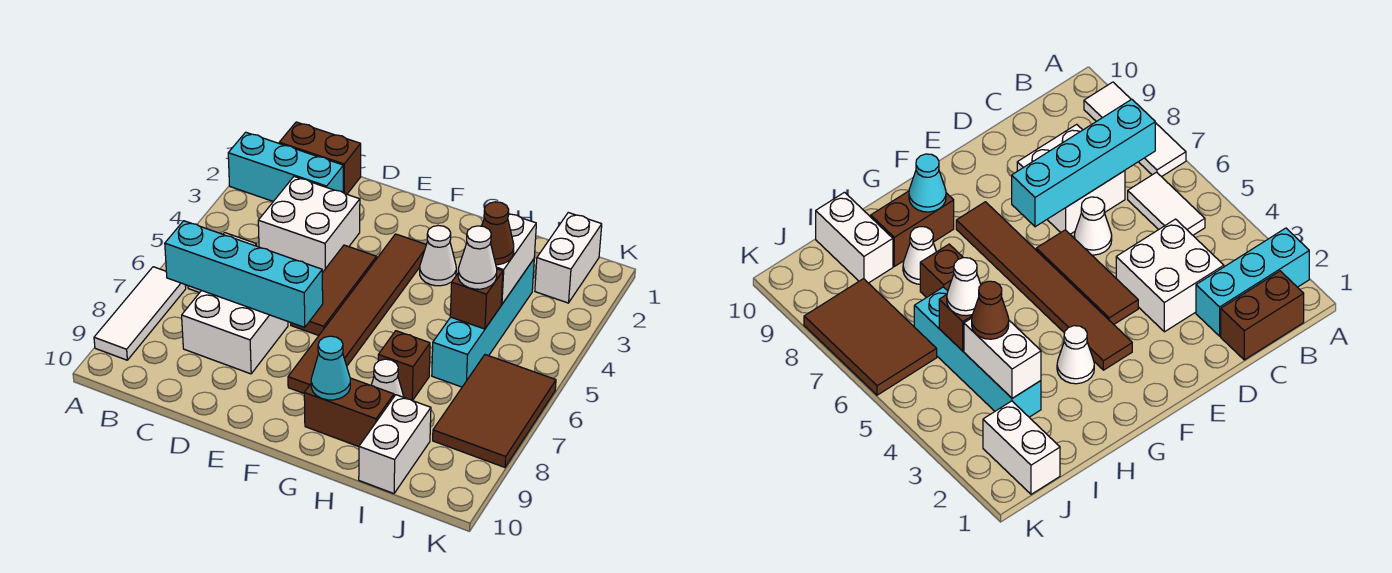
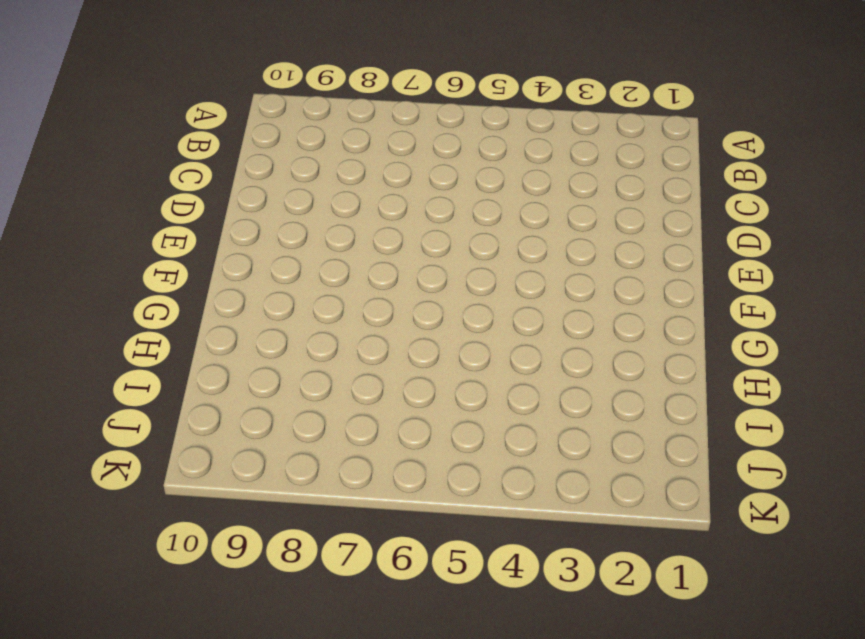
none -> cyan 1x3 brick [228,132,343,201]
none -> white 1x3 tile [94,267,186,360]
none -> brown 1x2 brick [279,122,361,194]

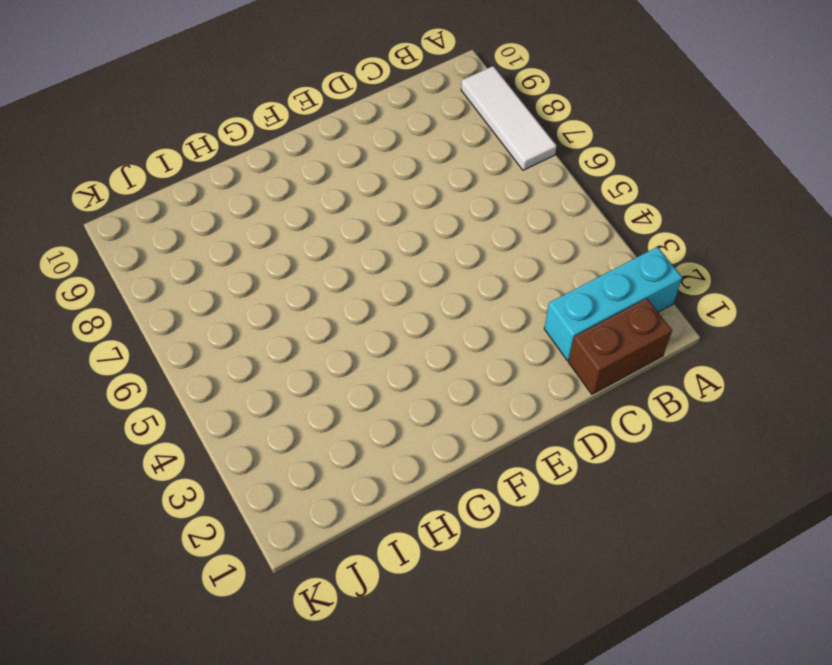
none -> white 1x2 tile [1128,172,1205,235]
none -> white 2x2 brick [258,177,360,273]
none -> white 2x2 brick [182,290,288,374]

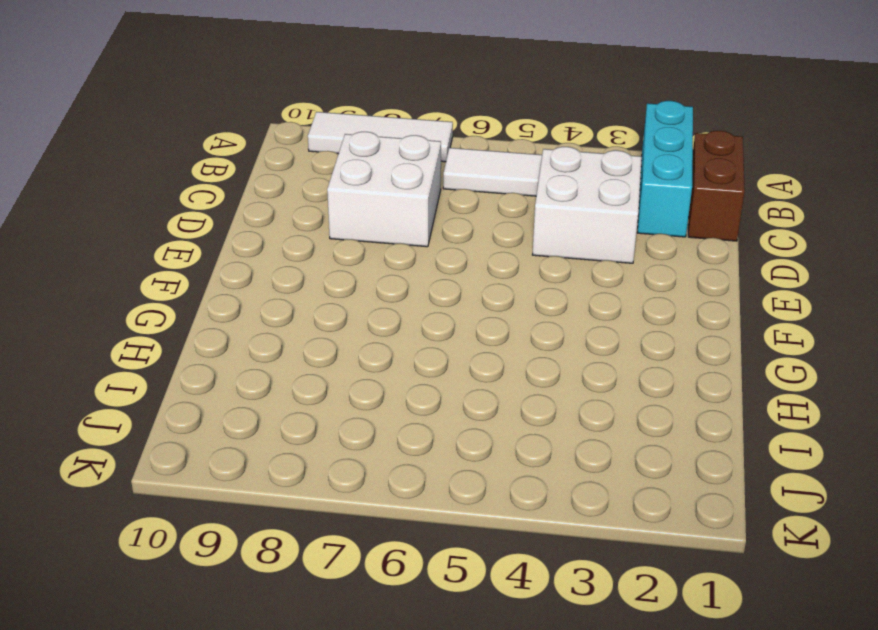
none -> white 1x1 cone [1074,197,1112,255]
none -> brown 1x3 tile [291,245,377,336]
none -> brown 1x6 tile [288,234,426,393]

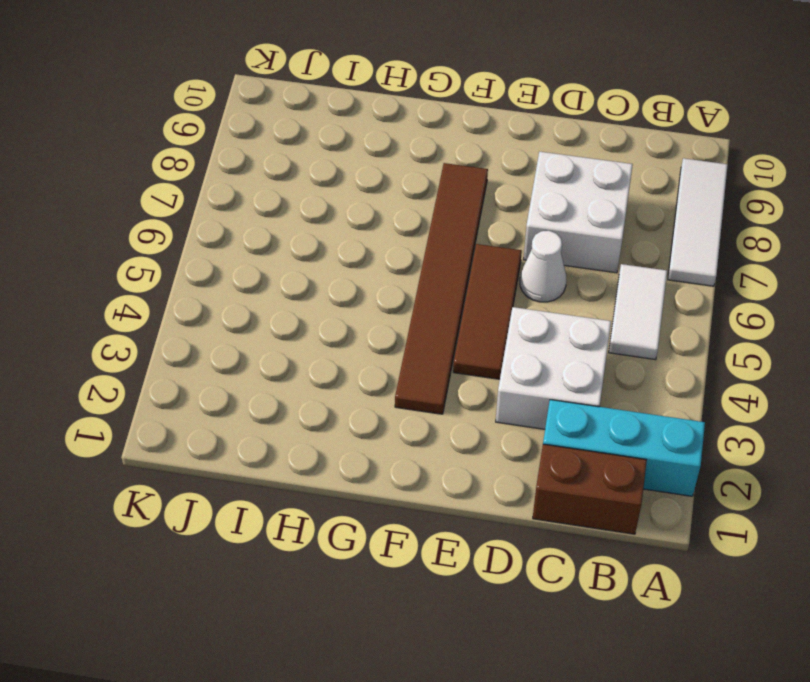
none -> white 1x1 cone [420,226,456,286]
none -> brown 1x2 brick [304,378,394,447]
none -> brown 1x1 brick [378,331,430,401]

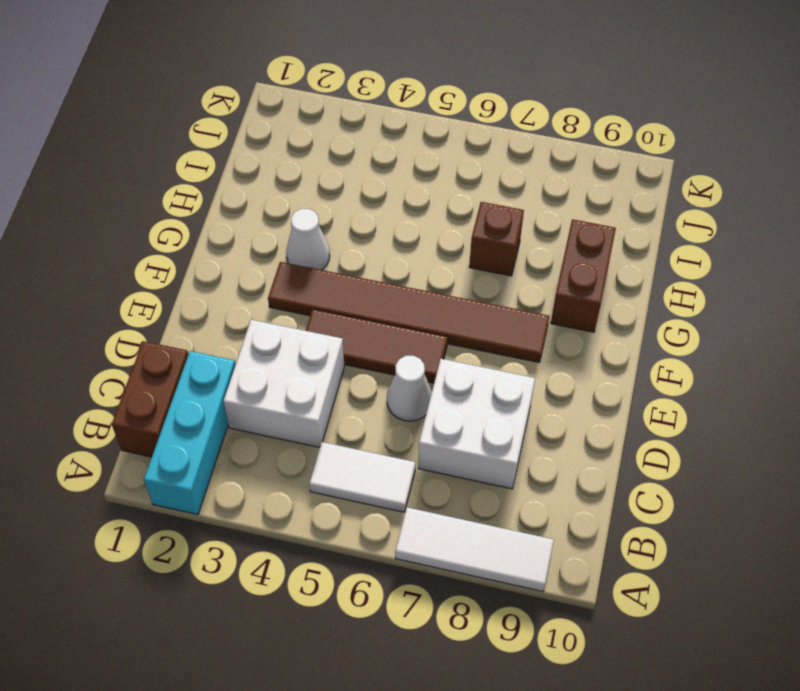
none -> white 1x1 cone [371,359,404,397]
none -> cyan 1x4 brick [432,259,534,387]
none -> white 1x2 brick [359,395,431,494]

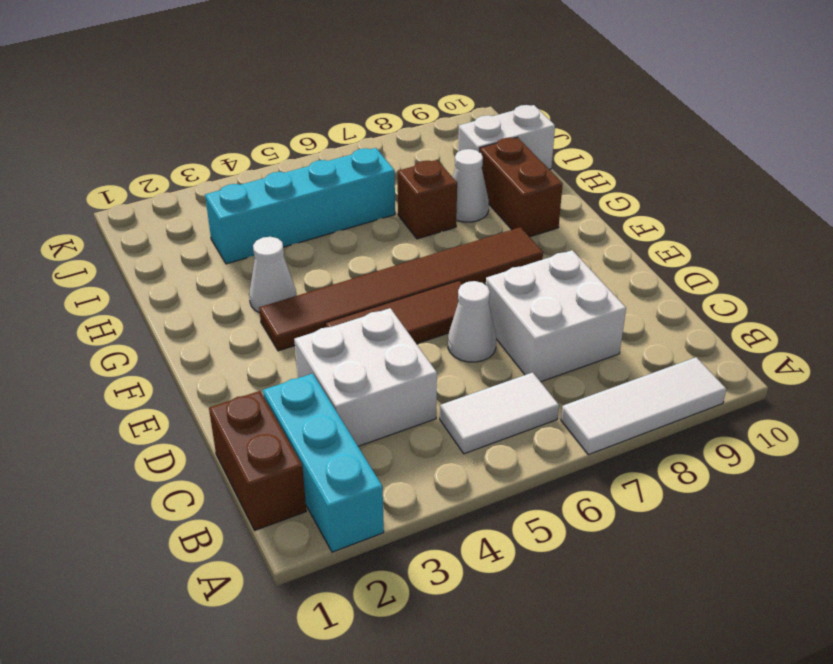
none -> white 1x2 brick [535,213,602,303]
none -> brown 2x3 tile [433,355,556,467]
none -> cyan 1x4 brick [165,221,323,327]

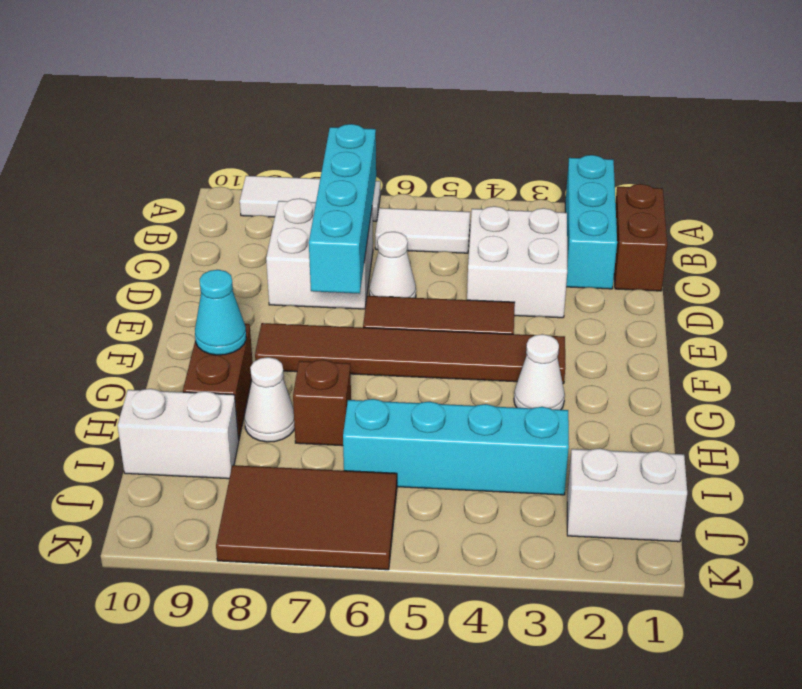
none -> white 1x2 brick [496,214,536,304]
none -> brown 1x1 brick [450,269,503,329]
none -> brown 1x1 cone [482,202,514,265]

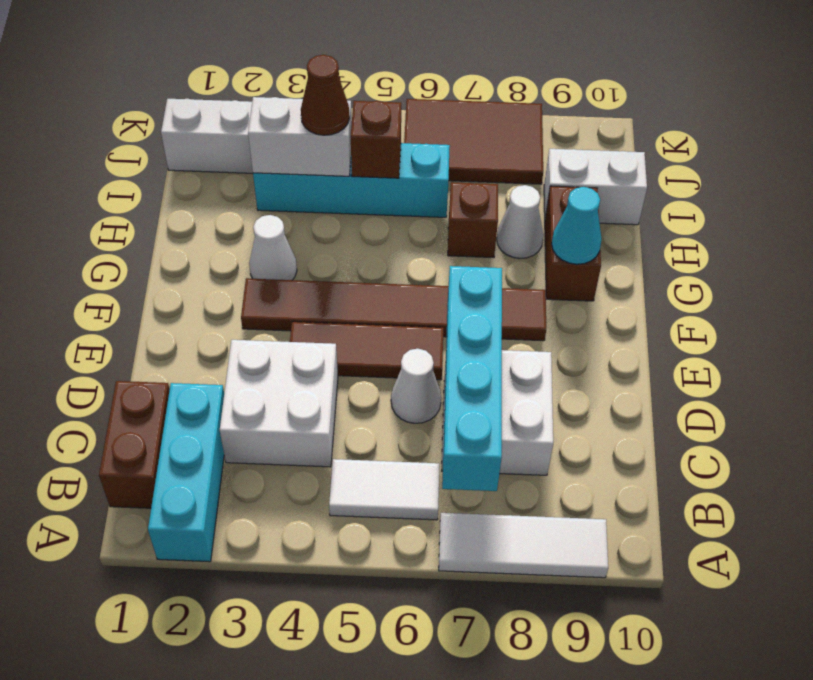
none -> white 1x1 cone [458,226,497,289]

